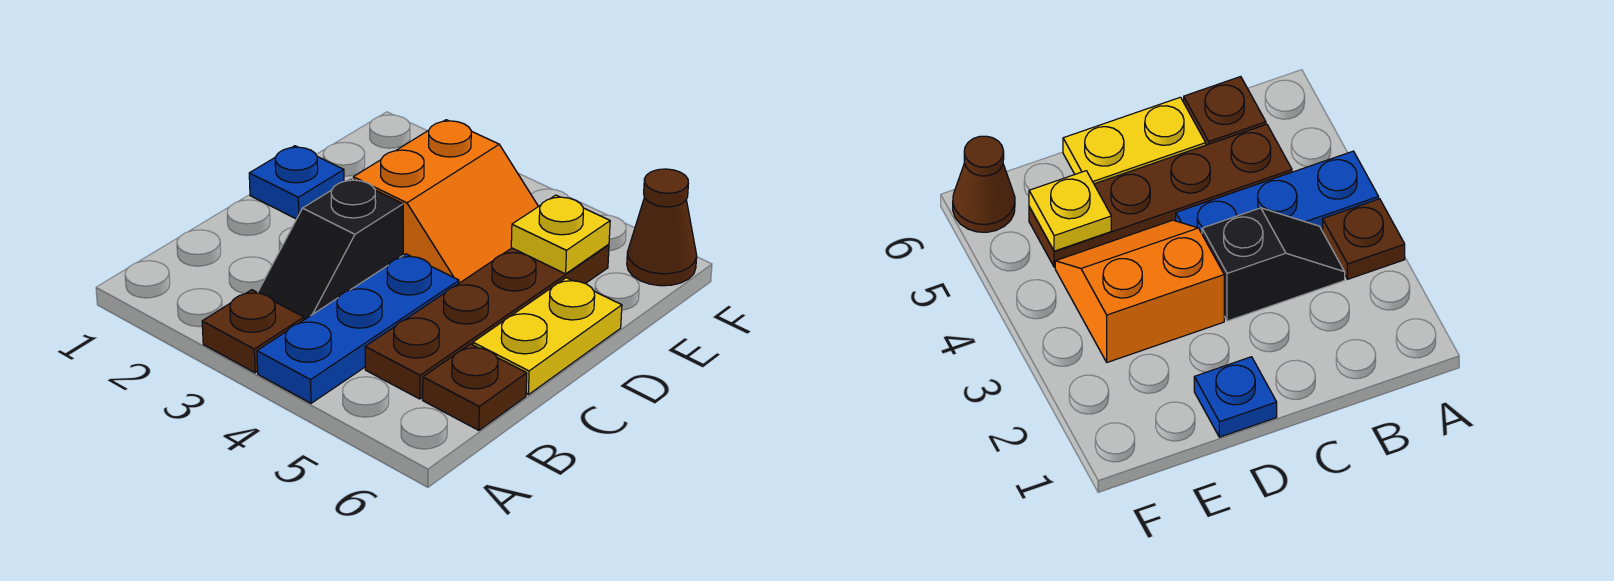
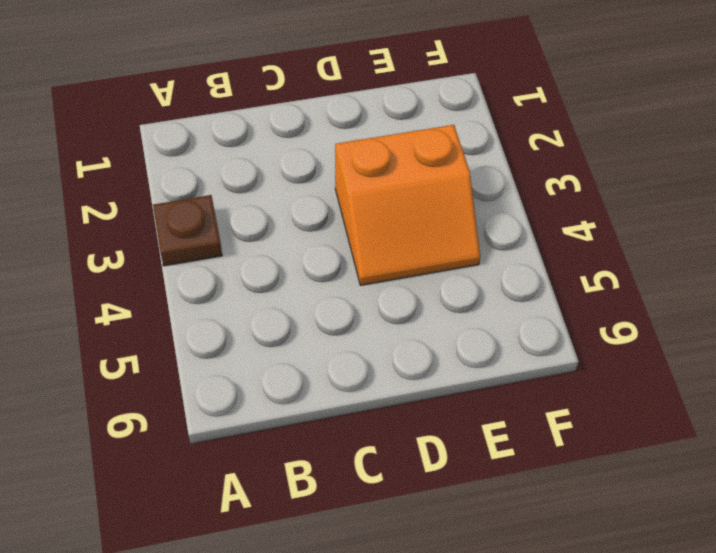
none -> blue 1x3 plate [257,254,459,403]
none -> black 1x2 slope [258,178,403,320]

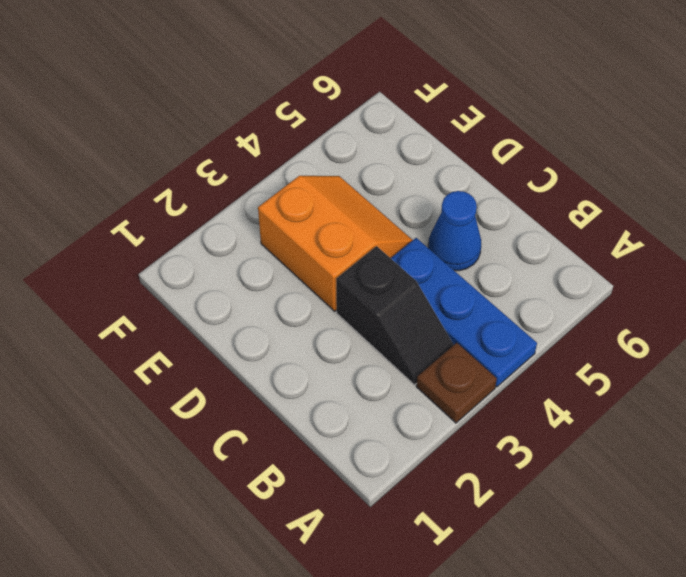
blue 1x1 cone [428,191,481,271] -> brown 1x4 plate [365,244,609,399]
none -> brown 1x1 plate [423,344,527,430]
none -> yellow 1x2 plate [473,278,622,395]

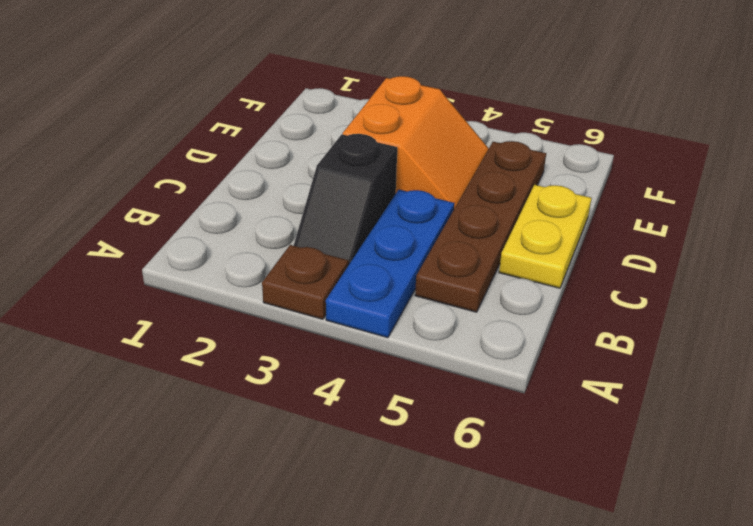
none -> brown 1x1 plate [423,344,527,430]
none -> blue 1x1 plate [249,146,344,219]

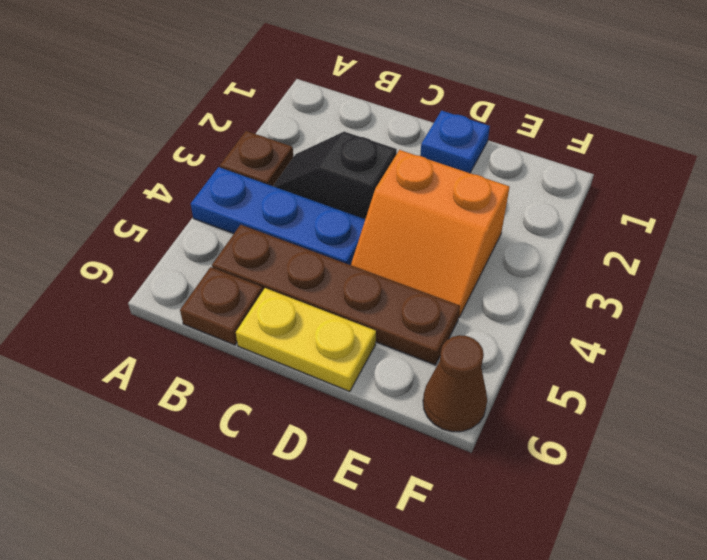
none -> yellow 1x1 plate [511,195,610,274]

